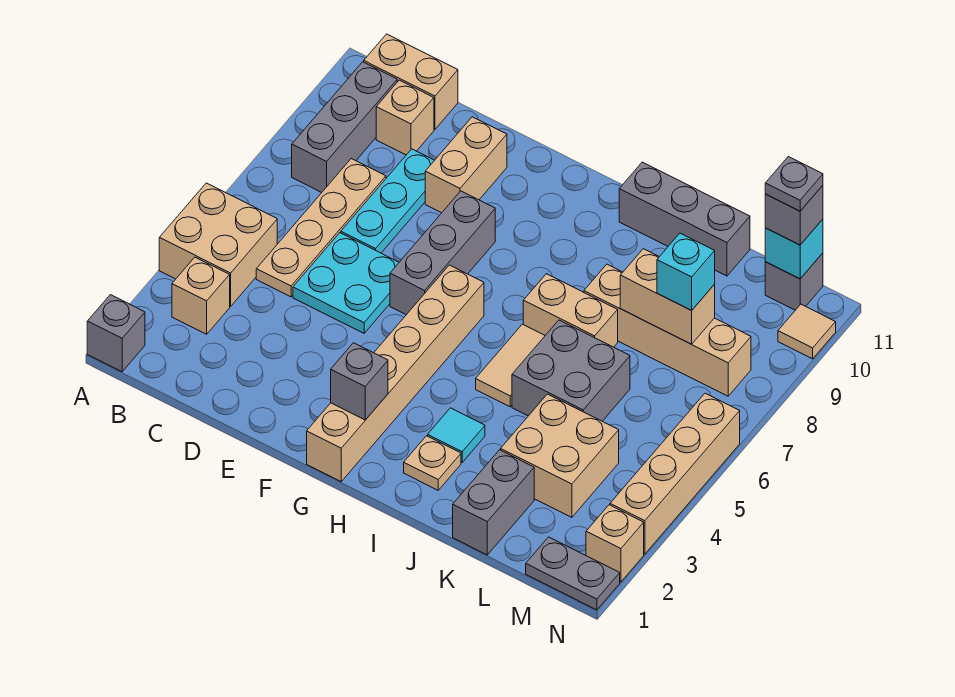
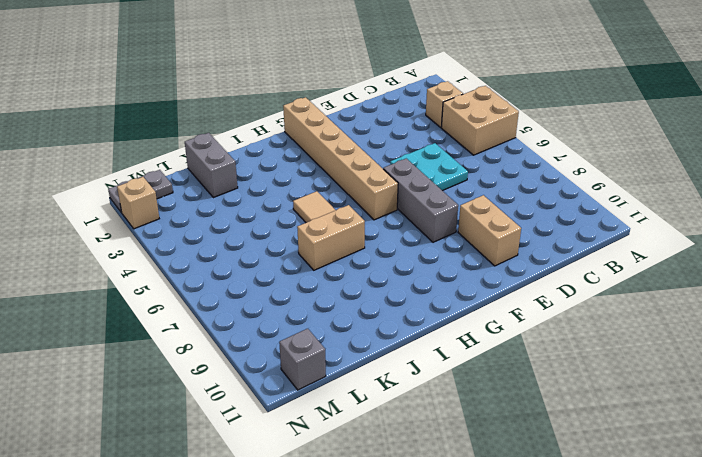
none -> grey 1x1 brick [87,295,145,372]
none -> grey 1x3 brick [292,62,397,193]
none -> tan 1x2 brick [364,34,458,129]
none -> tan 1x4 plate [256,159,386,297]

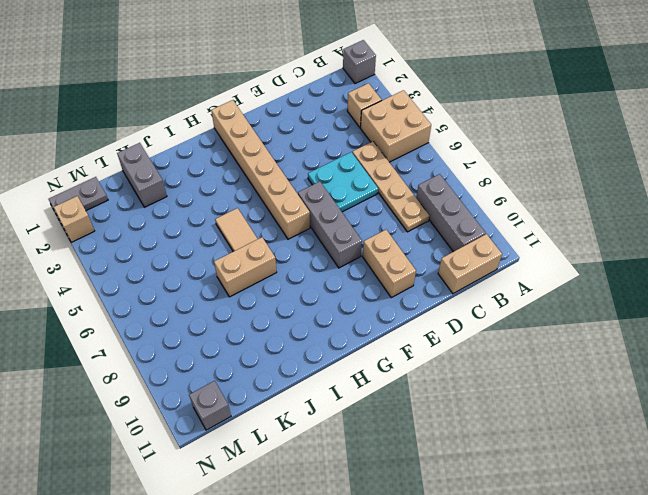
none -> tan 1x1 brick [376,80,434,155]
none -> cyan 1x3 plate [341,149,435,253]
none -> tan 1x1 plate [404,436,461,490]
none -> cyan 1x1 tile [428,408,485,462]

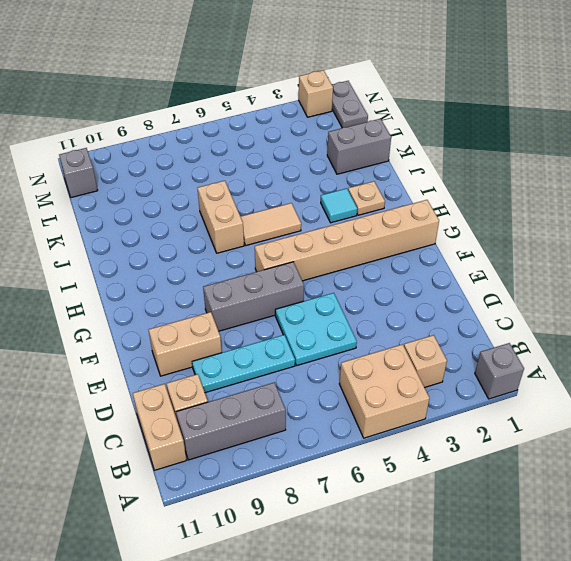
none -> tan 1x4 plate [256,159,386,297]
none -> grey 1x3 brick [619,162,750,276]
none -> grey 2x2 brick [512,320,630,421]
none -> tan 1x4 brick [584,264,751,396]

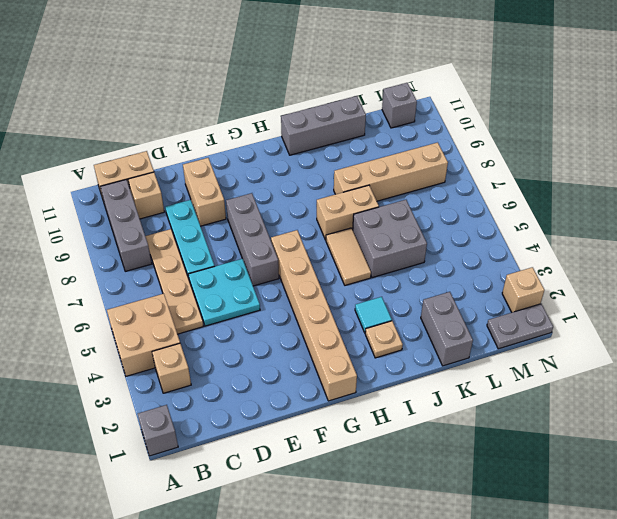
none -> tan 2x2 brick [501,394,619,517]
none -> tan 1x4 brick [610,393,740,554]
none -> tan 1x1 tile [778,304,836,359]
none -> grey 1x1 brick [331,343,388,420]

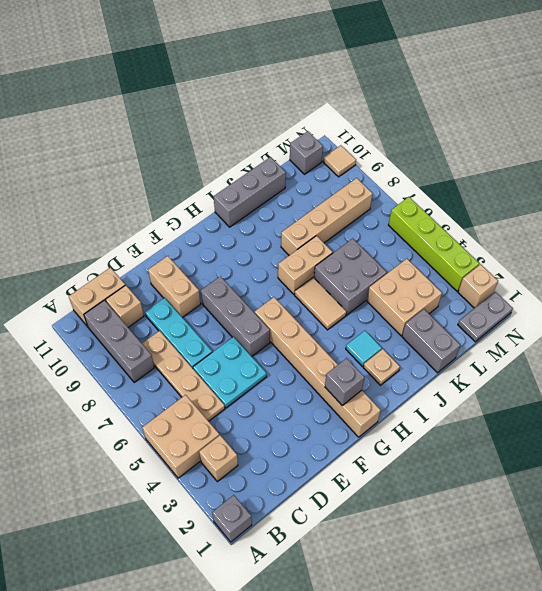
lime 1x4 brick [389,197,479,291] -> tan 1x4 brick [610,393,740,554]
none -> tan 1x2 brick [620,249,715,344]
none -> cyan 1x1 brick [765,219,823,279]
none -> cyan 1x1 brick [657,233,715,310]
none -> grey 1x1 brick [765,185,823,245]

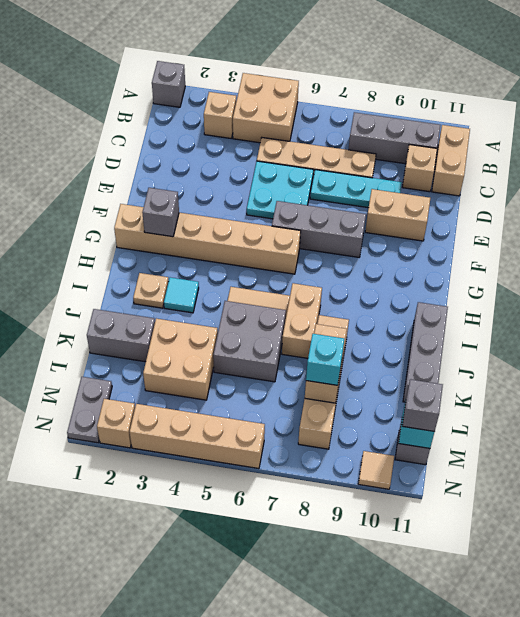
none -> grey 1x1 plate [765,157,823,211]

